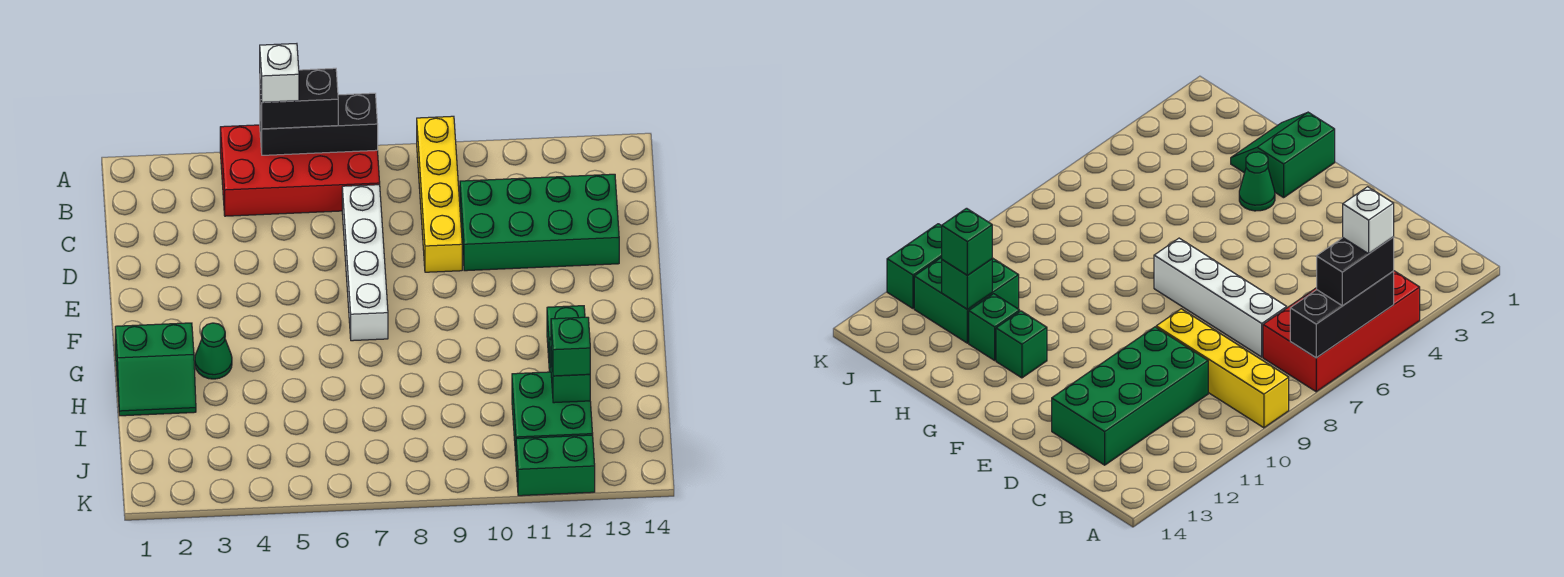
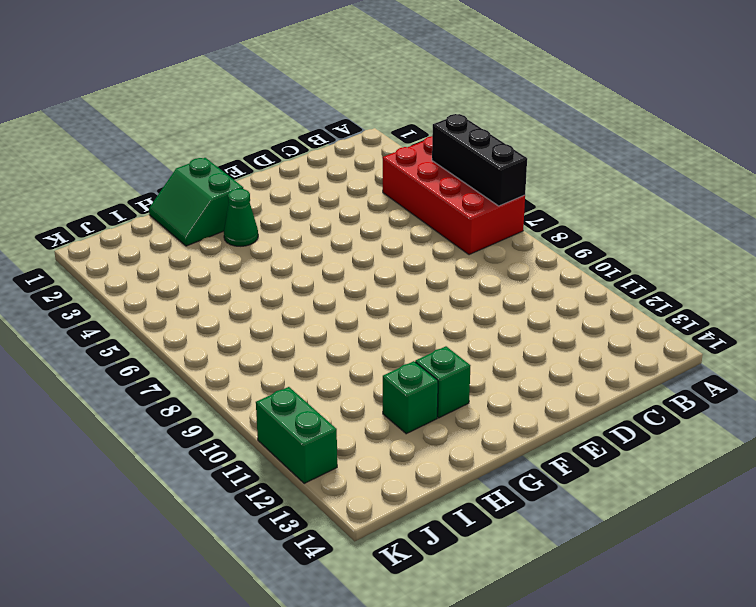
none -> yellow 1x4 brick [417,116,462,272]
none -> white 1x4 brick [342,185,388,341]
none -> green 2x4 brick [460,174,619,271]

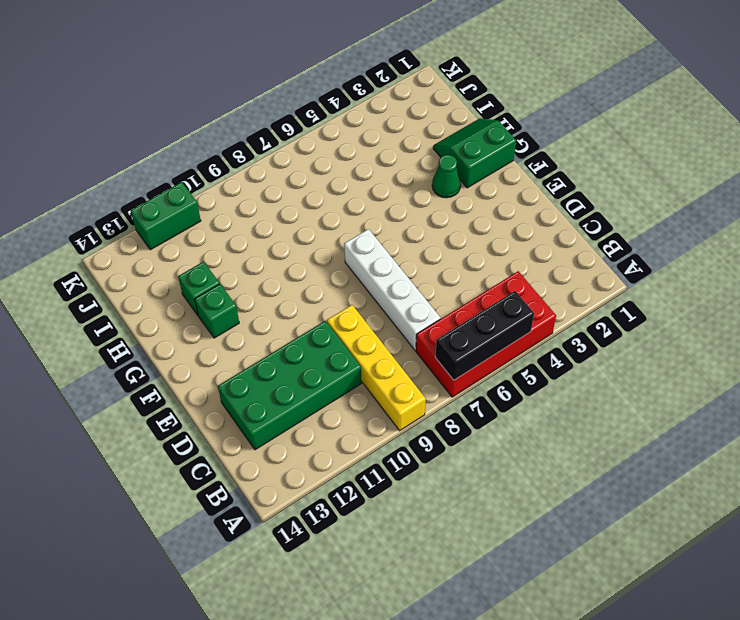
none -> green 2x2 brick [512,372,593,456]
none -> green 1x1 brick [551,351,590,403]
none -> black 1x2 brick [260,68,338,129]

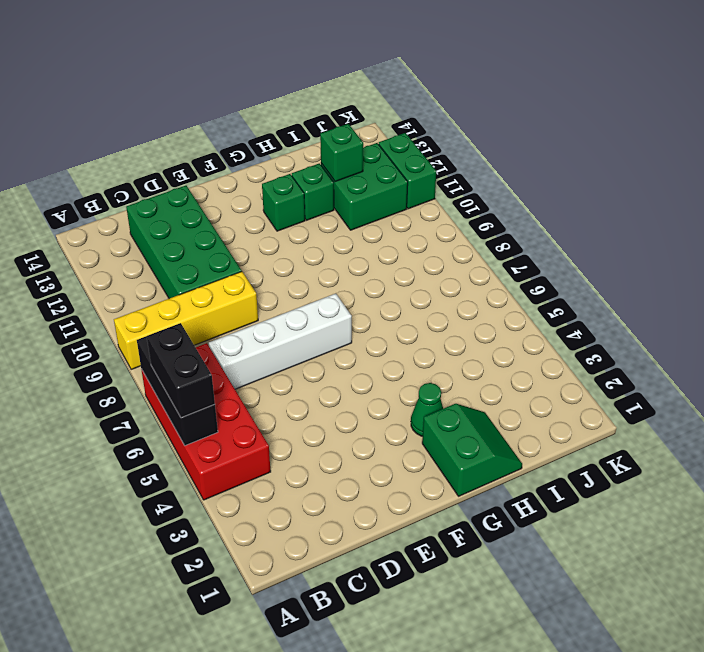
none -> green 1x1 brick [551,317,590,376]
none -> white 1x1 brick [260,44,299,102]

